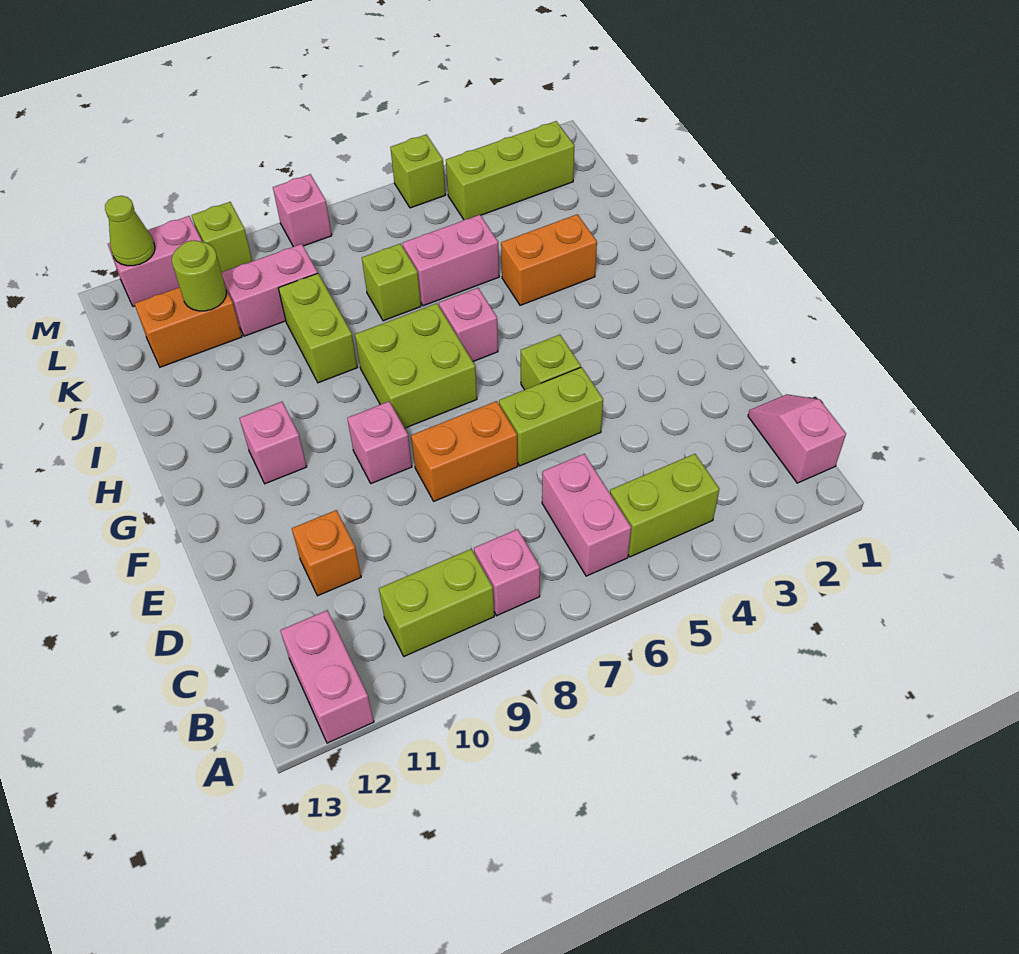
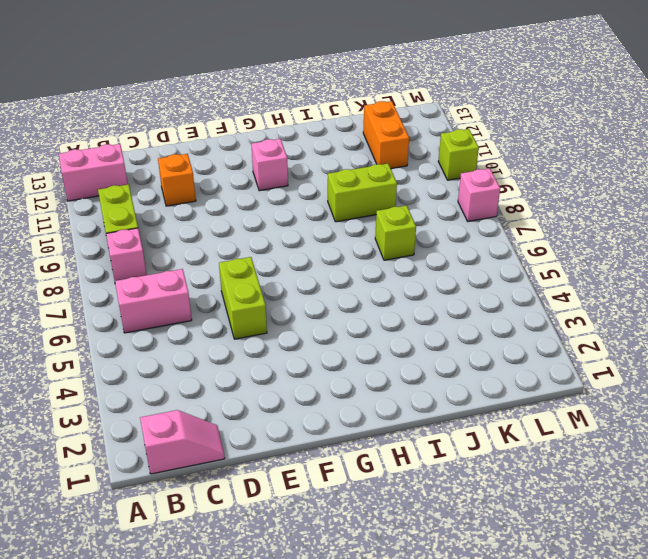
none -> lime 1x2 brick [610,454,719,557]
none -> orange 1x2 brick [411,401,518,501]
none -> lime 1x1 brick [521,335,581,390]

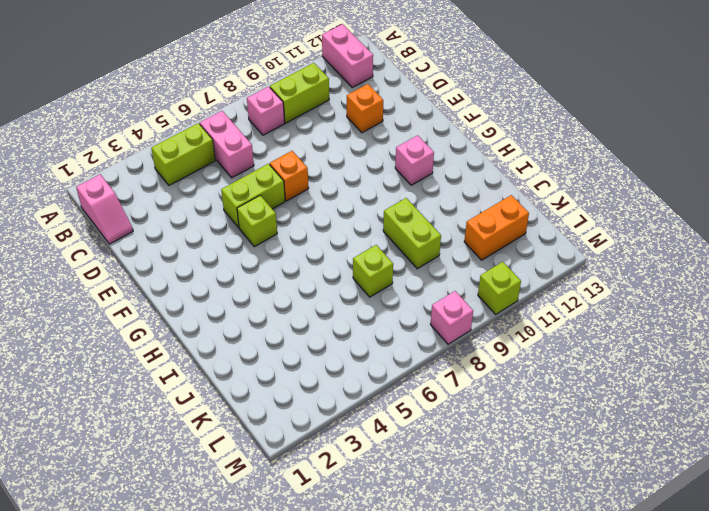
orange 1x1 brick [270,151,309,201] -> orange 1x2 brick [411,401,518,501]
none -> pink 1x1 brick [347,401,412,484]
none -> lime 2x2 brick [355,303,477,428]
none -> pink 1x1 brick [439,288,498,361]

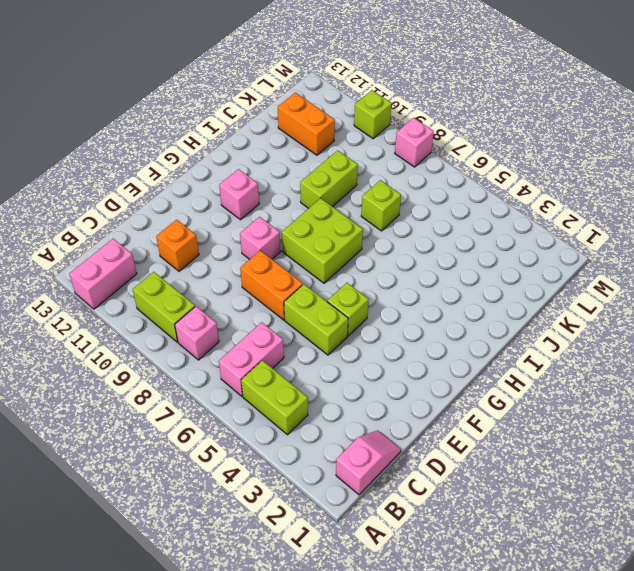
none -> pink 1x1 brick [439,288,498,361]
none -> orange 1x2 brick [501,214,597,305]
none -> pink 1x2 brick [402,215,499,306]

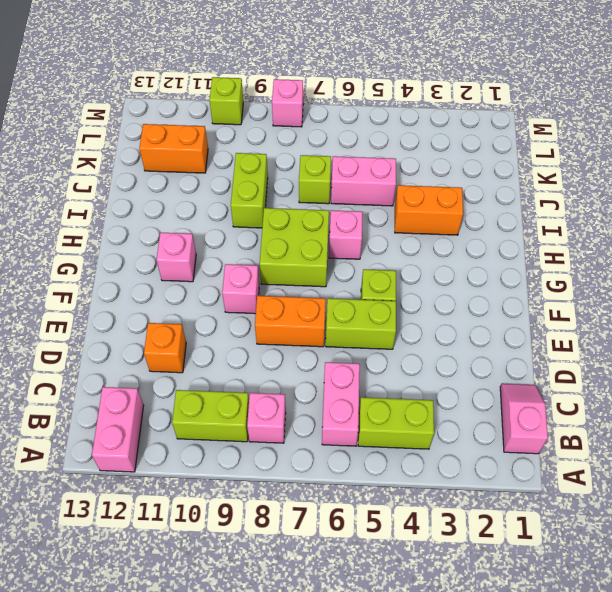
none -> pink 1x2 brick [221,244,318,336]
none -> lime 1x3 brick [446,121,575,220]
none -> lime 1x1 brick [390,134,446,208]

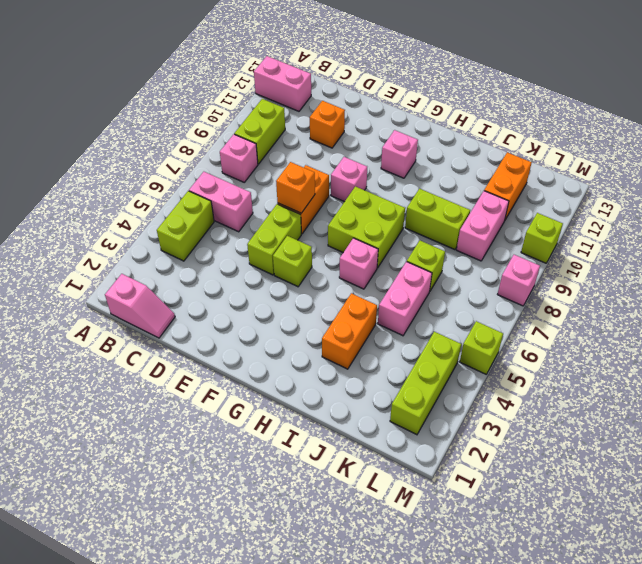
orange 1x1 brick [276,162,315,213] -> none
none -> pink 1x2 brick [108,216,202,307]
none -> lime 1x1 round brick [172,240,227,311]
none -> lime 1x1 cone [105,196,155,266]

